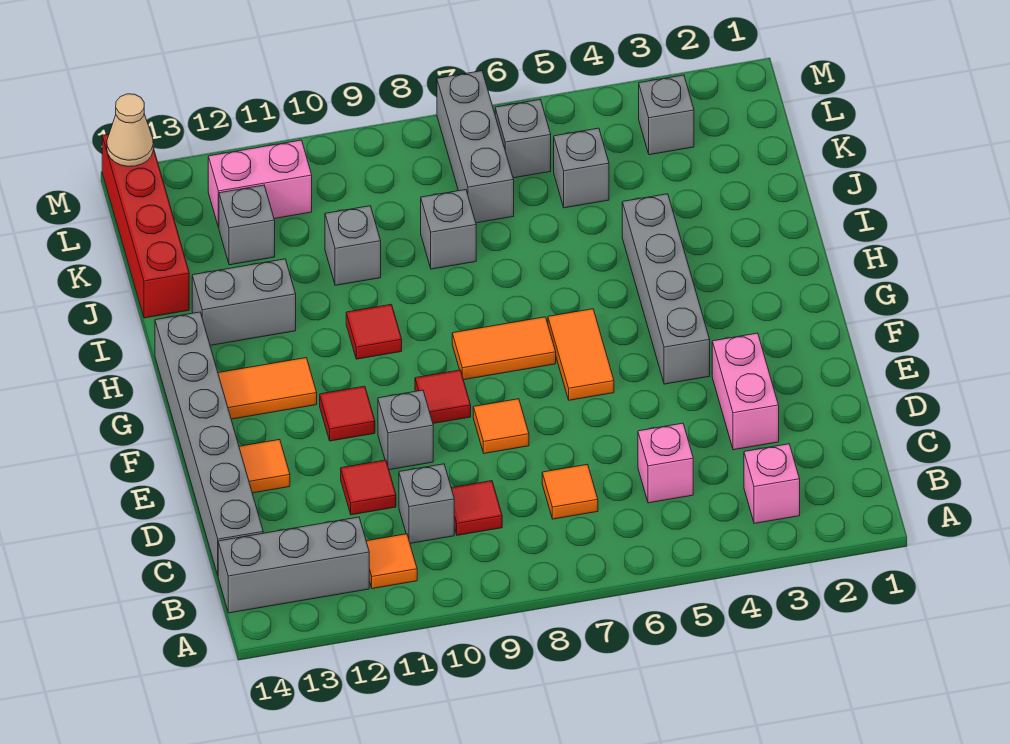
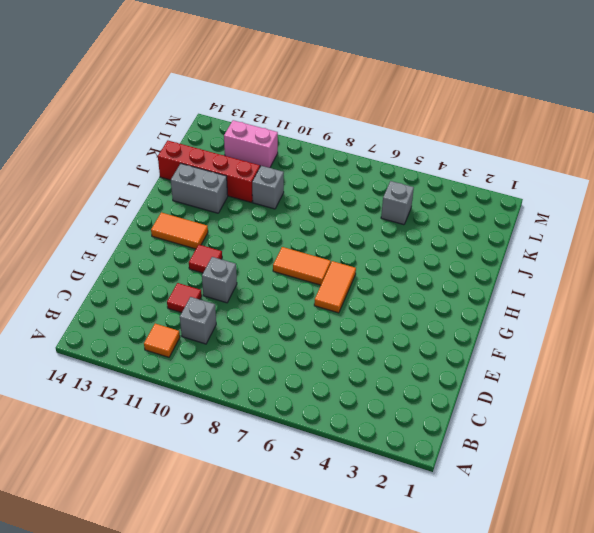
red 1x4 brick [158,141,260,202] -> red 1x4 brick turned to [102,134,189,318]
none -> pink 1x1 brick [744,444,800,524]
none -> grey 1x3 brick [218,517,369,613]
none -> pink 1x1 brick [638,423,693,503]
none -> orange 1x1 tile [542,464,598,519]

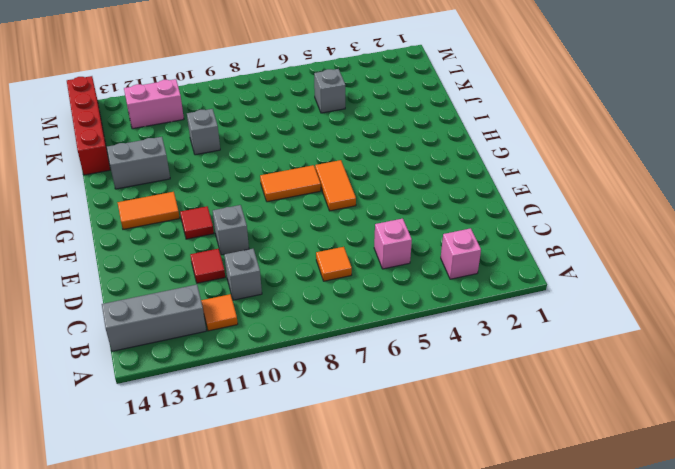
none -> red 1x1 tile [451,481,502,535]
none -> grey 1x6 brick [155,312,263,575]
none -> pink 1x2 brick [712,333,779,450]
none -> orange 1x1 tile [473,399,529,453]

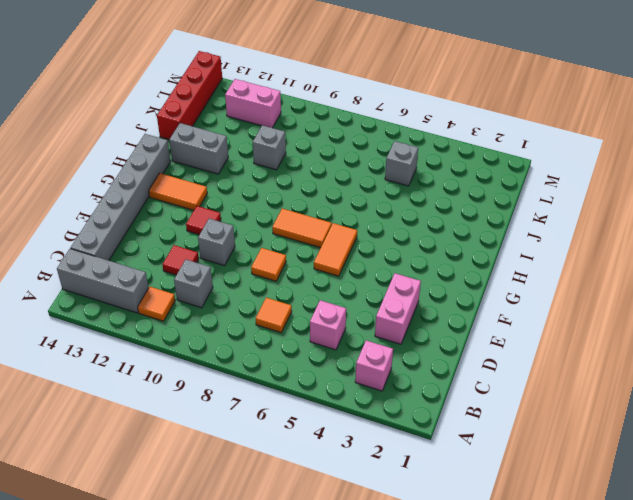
none -> red 1x1 tile [451,481,502,535]
none -> orange 1x1 tile [239,439,290,493]
none -> grey 1x4 brick [622,194,710,384]
none -> red 1x1 tile [415,370,471,424]

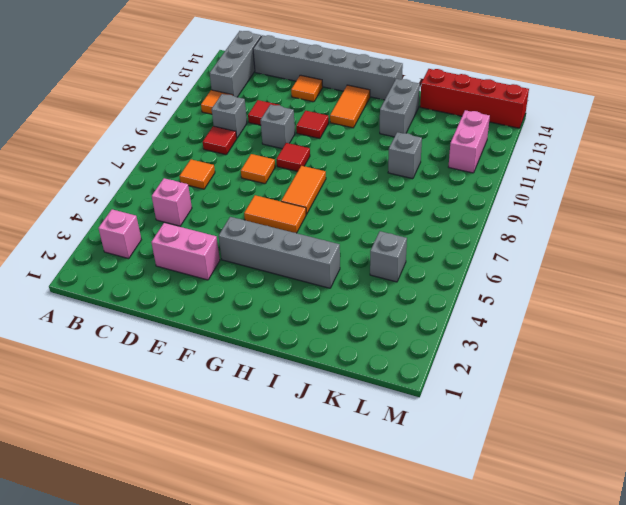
none -> red 1x1 tile [346,304,402,359]
none -> grey 1x1 brick [421,190,476,269]
none -> grey 1x3 brick [437,71,514,223]
none -> grey 1x1 brick [219,185,275,265]

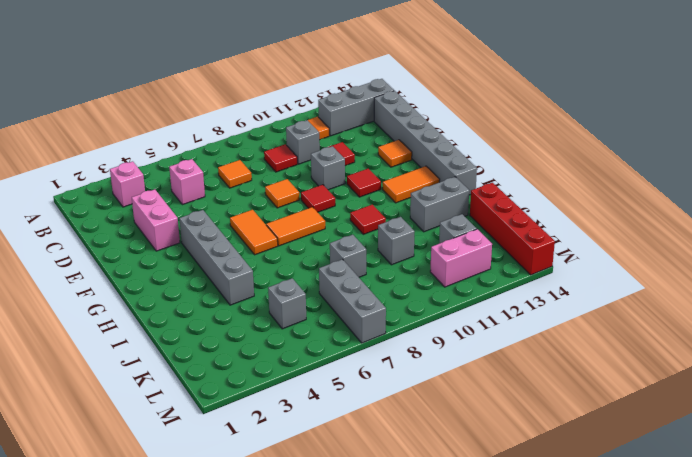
none -> grey 1x1 brick [639,75,694,155]
none -> grey 1x1 brick [495,100,551,178]
none -> tan 1x1 cone [107,94,153,167]

